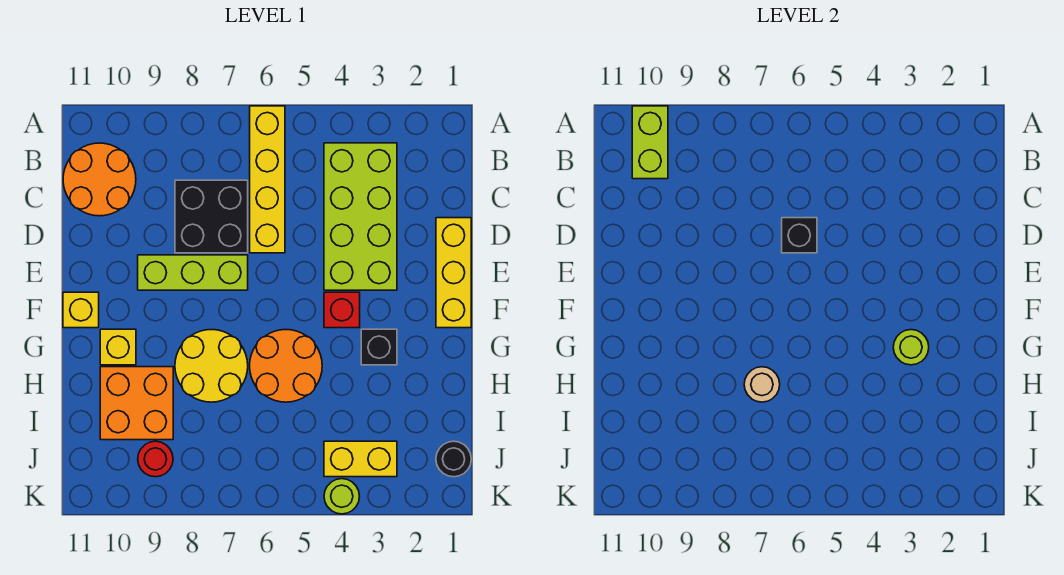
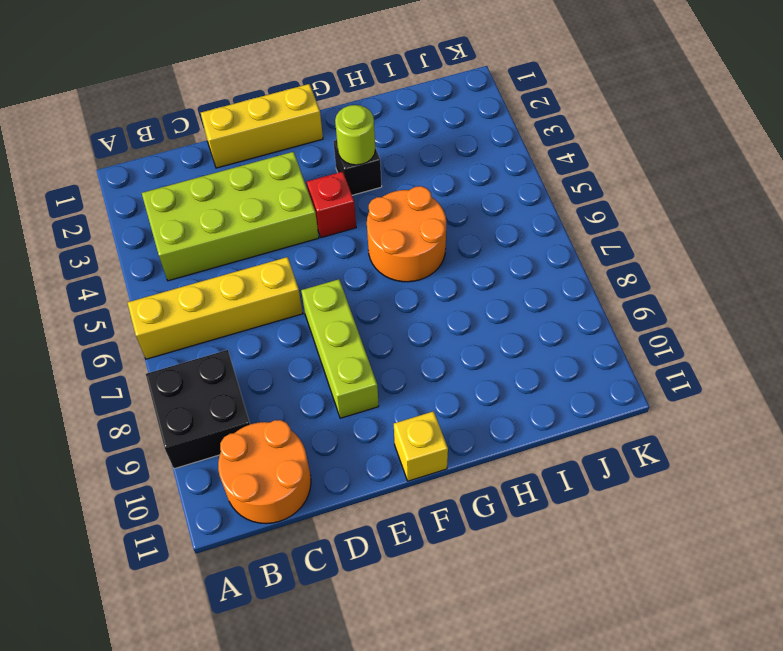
black 2x2 brick [146,350,250,469] -> black 2x2 brick moved to [175,180,248,253]
none -> yellow 2x2 round brick [175,330,248,402]
none -> yellow 1x1 brick [100,329,136,365]
none -> orange 2x2 brick [100,367,173,440]

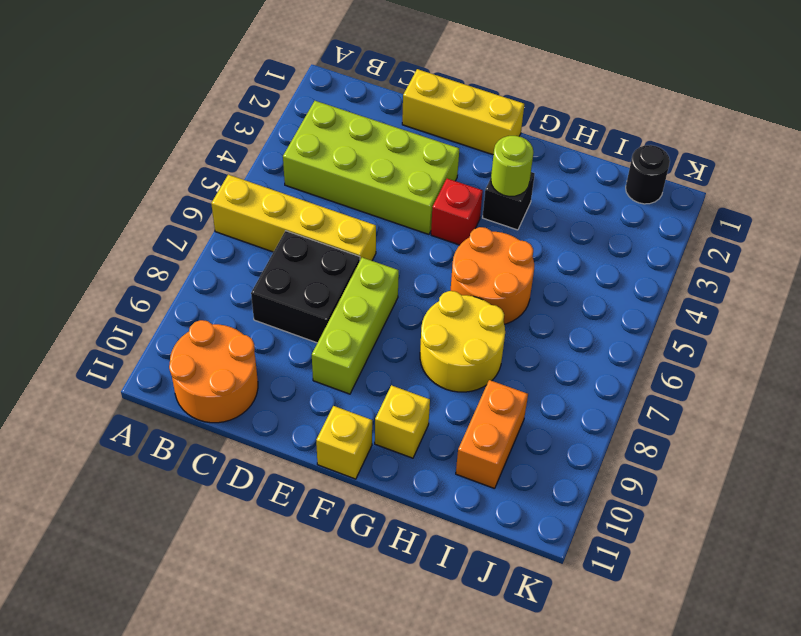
orange 1x2 brick [456,380,528,489] -> orange 2x2 brick [100,367,173,440]
none -> yellow 1x2 brick [324,441,397,477]
none -> red 1x1 round brick [138,441,173,477]
none -> lime 1x1 round brick [324,479,360,514]

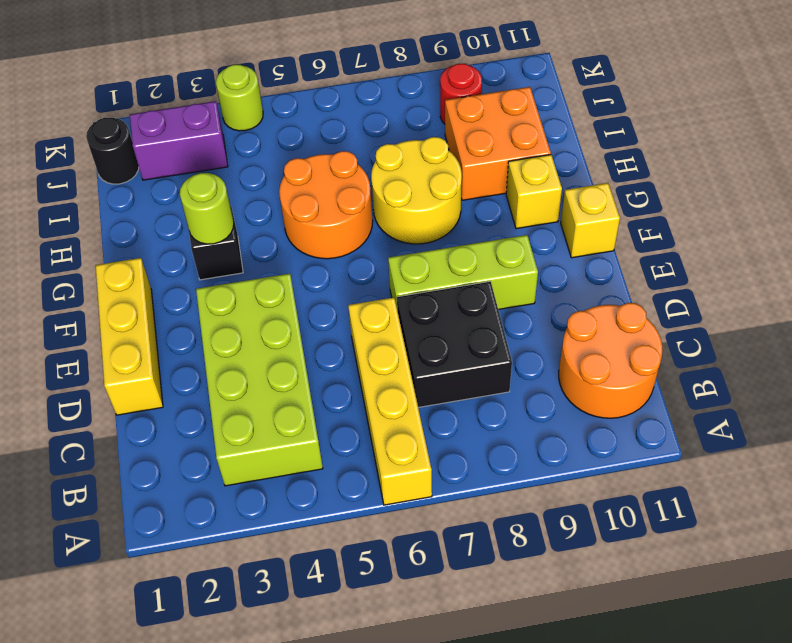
purple 1x2 brick [130,101,228,180] -> yellow 1x2 brick [324,441,397,477]
none -> red 1x1 brick [324,292,360,328]
none -> lime 1x2 brick [632,106,668,179]
none -> black 1x1 brick [782,218,817,253]

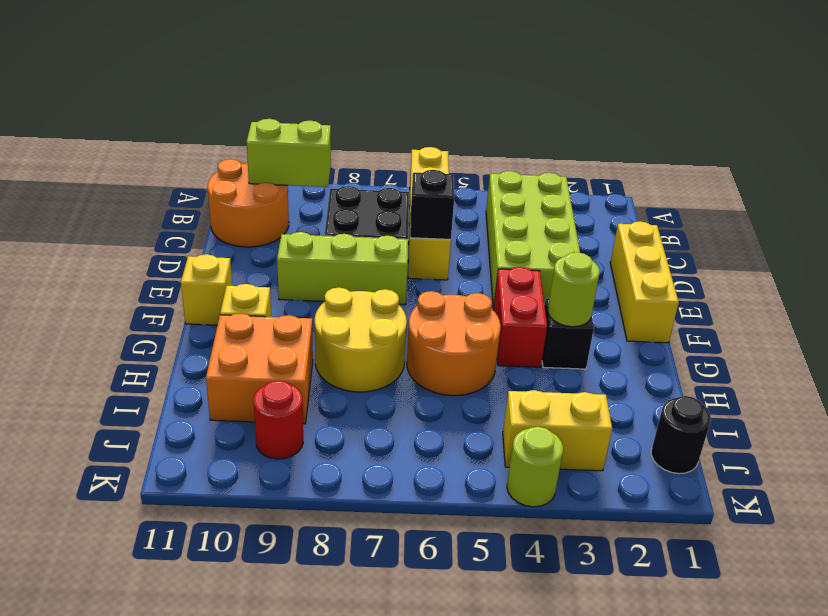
lime 1x2 brick [247,119,331,187] -> lime 1x2 brick turned to [632,106,668,179]
red 1x2 brick [493,267,547,367] -> red 1x1 brick [324,292,360,328]
none -> tan 1x1 round brick [744,367,780,402]

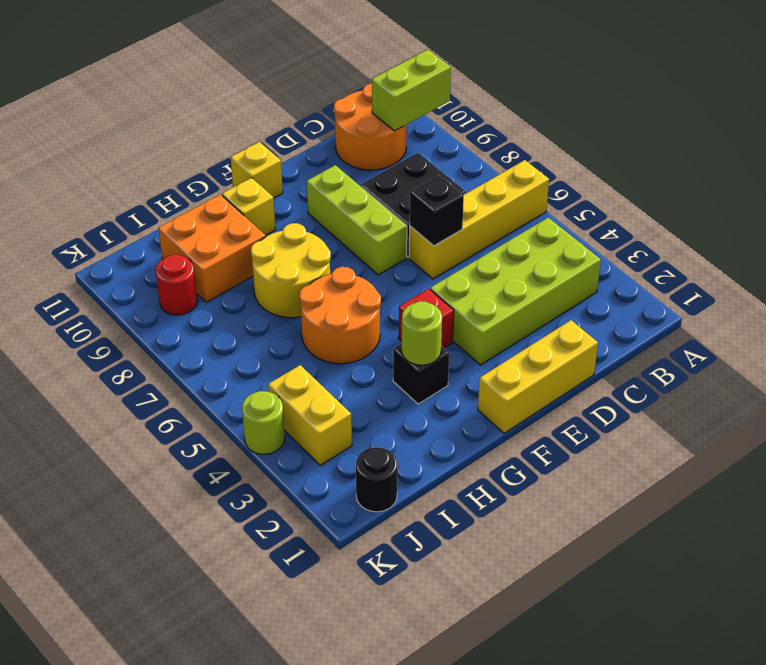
none -> tan 1x1 round brick [744,367,780,402]

